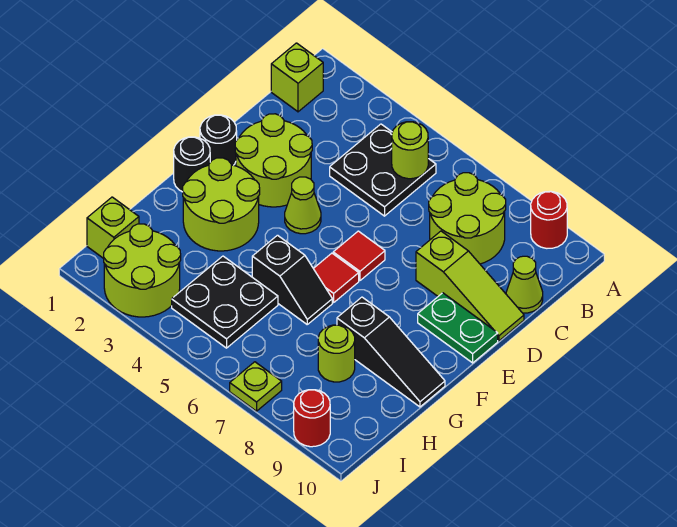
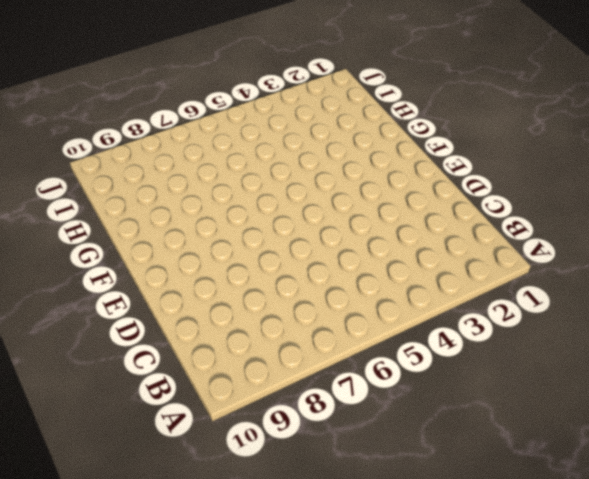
none -> red 1x1 round brick [531,191,567,248]
none -> lime 1x1 brick [271,43,323,112]
none -> black 2x2 plate [330,124,436,216]

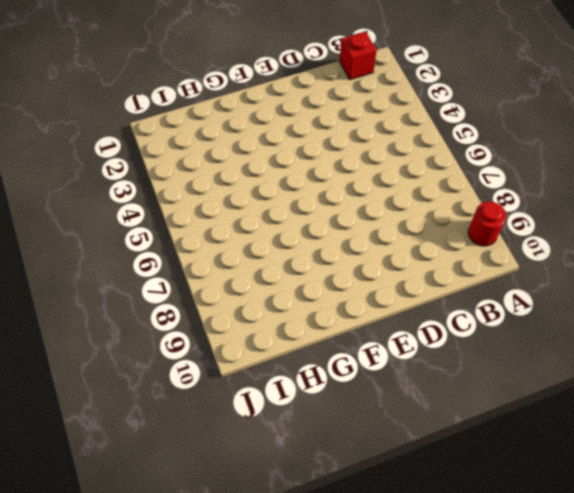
red 1x1 brick [340,32,377,80] -> lime 1x1 brick [271,43,323,112]
none -> black 2x2 plate [330,124,436,216]
none -> lime 2x2 round brick [429,173,506,264]
none -> lime 1x1 cone [506,256,543,313]

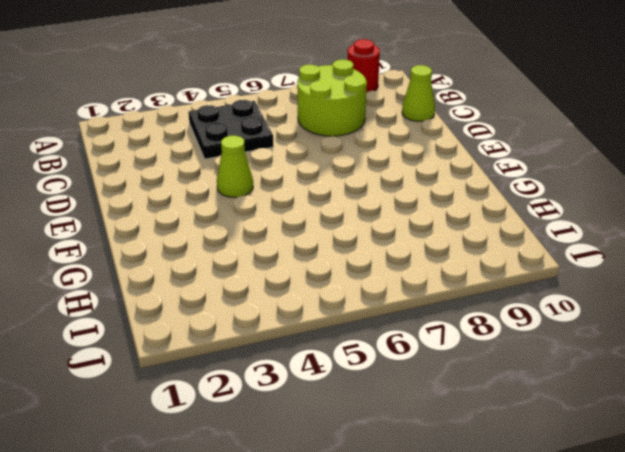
none -> lime 1x1 brick [271,43,323,112]
none -> lime 2x2 round brick [235,114,312,207]
none -> lime 1x3 slope [416,231,524,341]

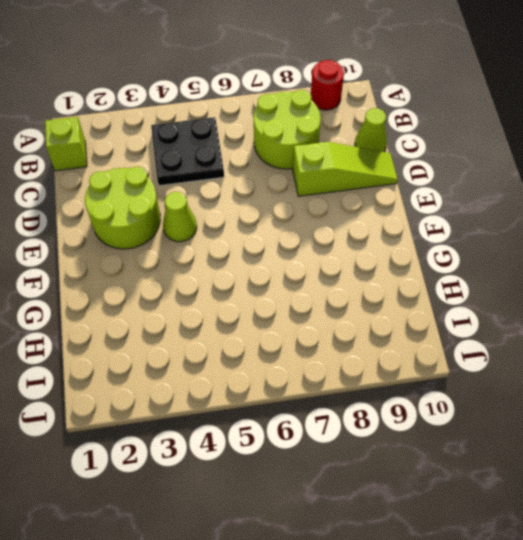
none -> black 1x1 round brick [200,115,237,165]
none -> red 1x1 tile [333,231,385,280]
none -> green 1x2 plate [418,293,498,363]

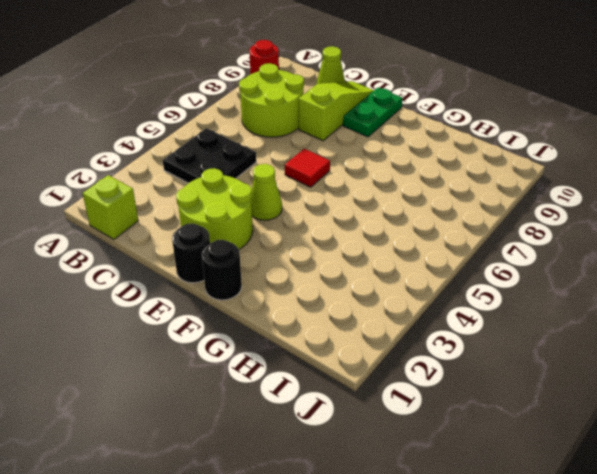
none -> lime 2x2 round brick [183,158,260,251]
none -> red 1x1 tile [313,253,359,303]
none -> black 1x2 slope [252,235,332,324]

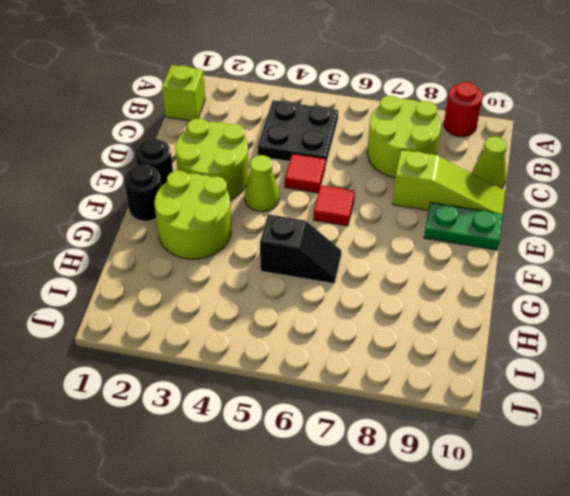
red 1x1 tile [285,154,325,193] -> red 1x1 tile moved to [313,253,359,303]
none -> black 1x3 slope [337,297,445,407]
none -> black 2x2 plate [172,256,278,348]
none -> lime 1x1 round brick [318,325,355,382]

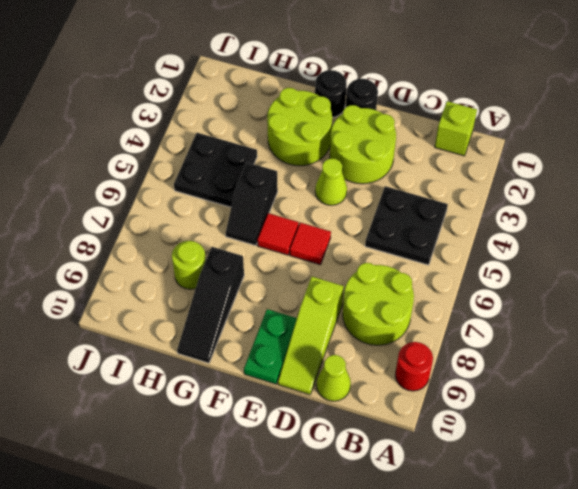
none -> lime 1x1 brick [87,197,139,258]
none -> lime 2x2 round brick [104,224,181,317]
none -> lime 1x1 plate [230,362,282,411]

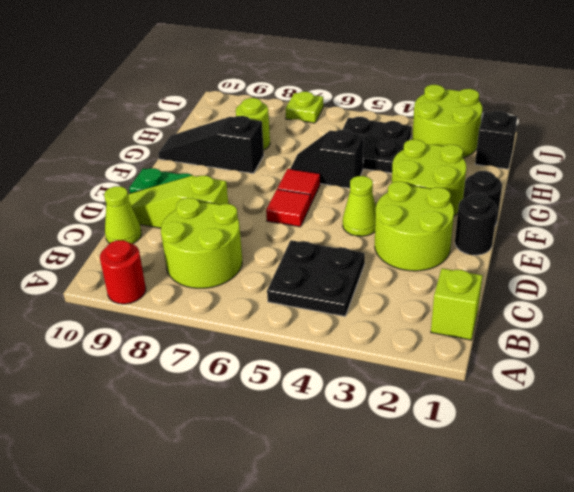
black 1x1 brick [475,111,517,169] -> lime 1x1 brick [87,197,139,258]
none -> red 1x1 round brick [294,390,330,447]
none -> lime 1x1 round brick [392,122,428,179]

